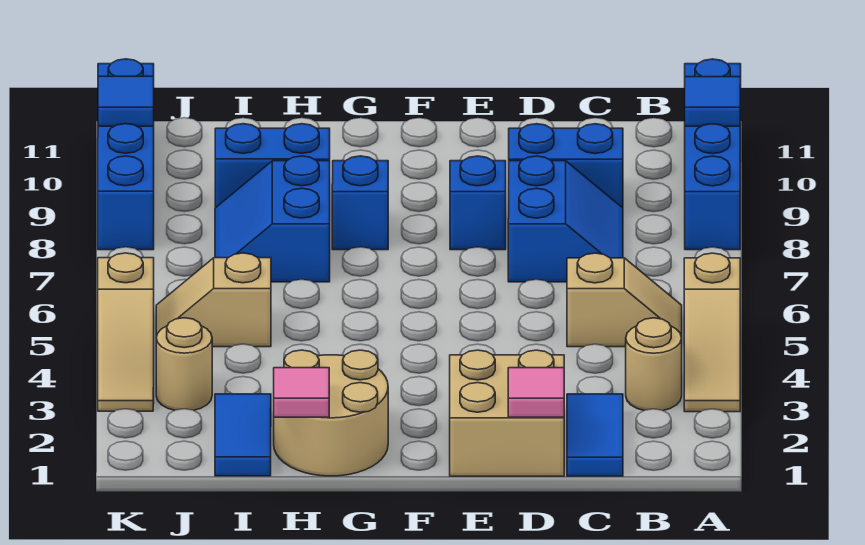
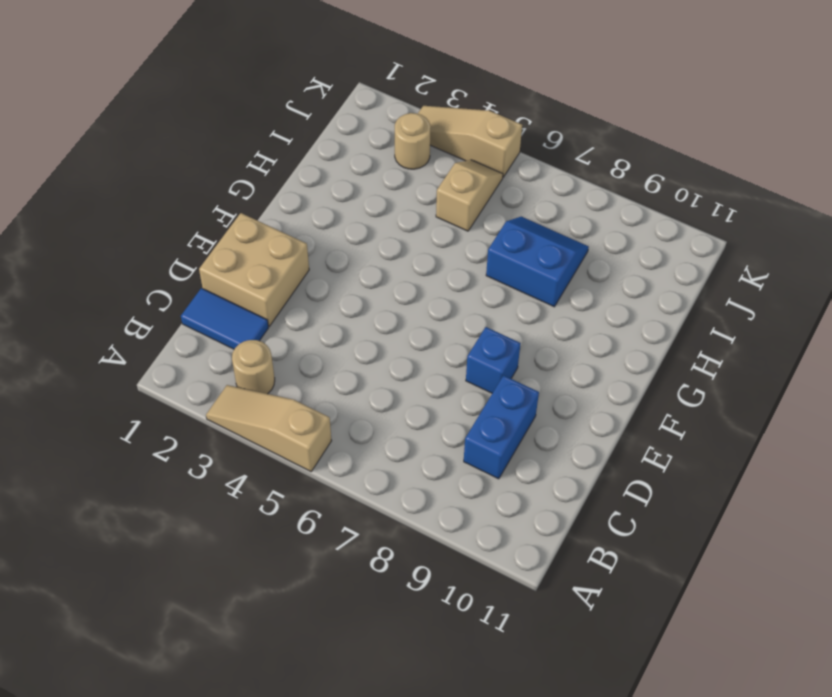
none -> blue 1x4 brick [685,59,741,250]
none -> tan 1x2 slope [567,253,682,347]
none -> blue 2x2 slope [508,156,623,282]

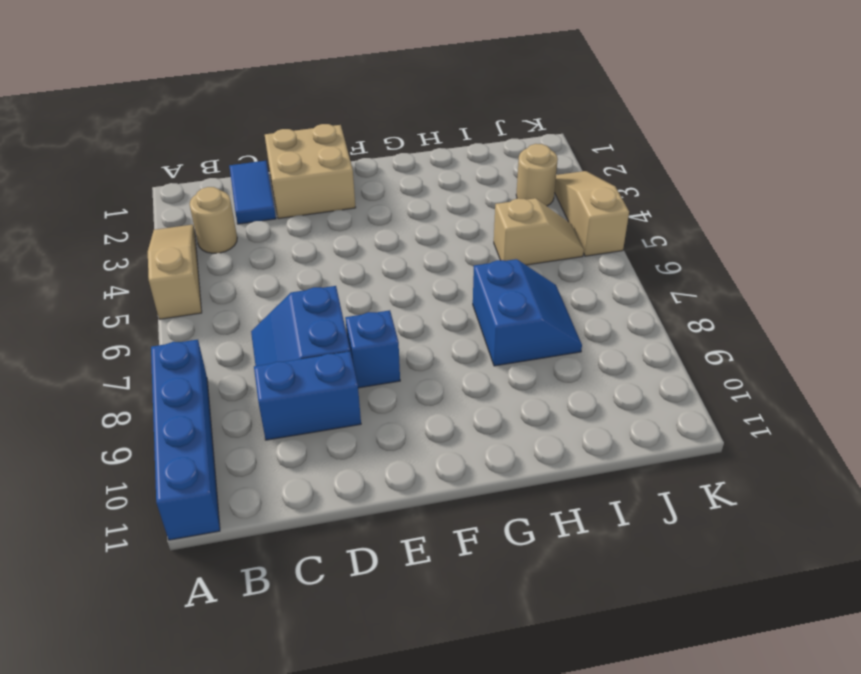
none -> tan 1x2 slope [567,253,682,347]
none -> tan 2x2 round brick [274,350,388,476]
none -> blue 1x1 brick [332,156,388,250]

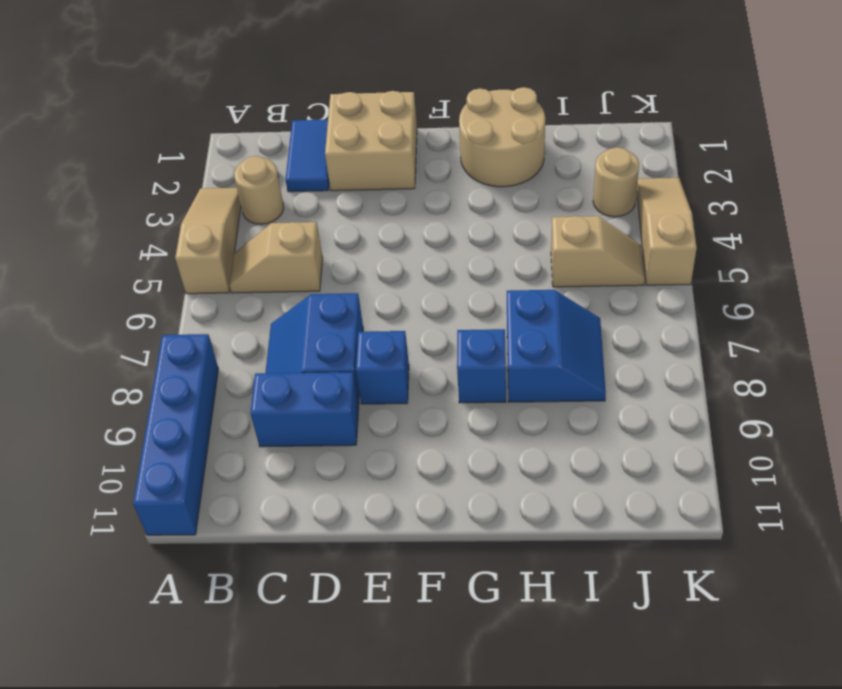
none -> blue 1x2 brick [215,124,330,208]
none -> blue 1x2 tile [215,394,271,476]
none -> blue 1x4 brick [98,59,154,250]

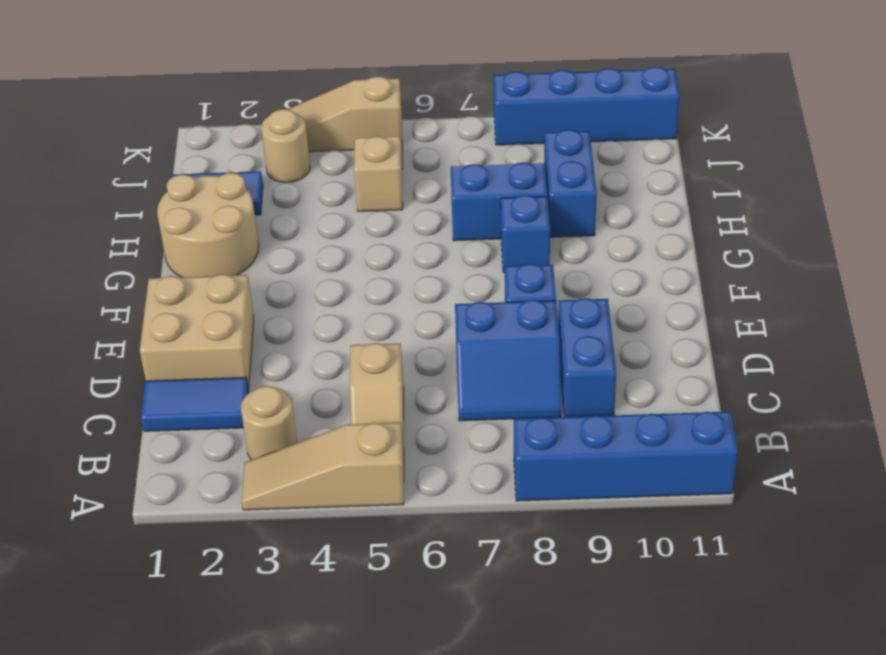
none -> blue 1x1 tile [685,77,741,126]
none -> pink 1x1 tile [508,368,564,417]
none -> pink 1x1 tile [274,368,329,417]

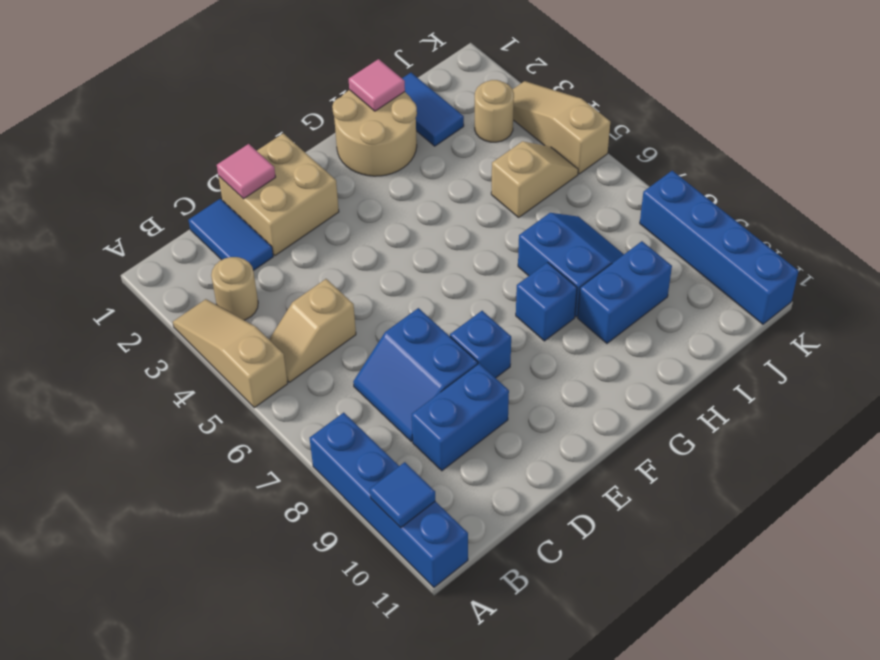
none -> blue 1x1 tile [98,76,154,126]

